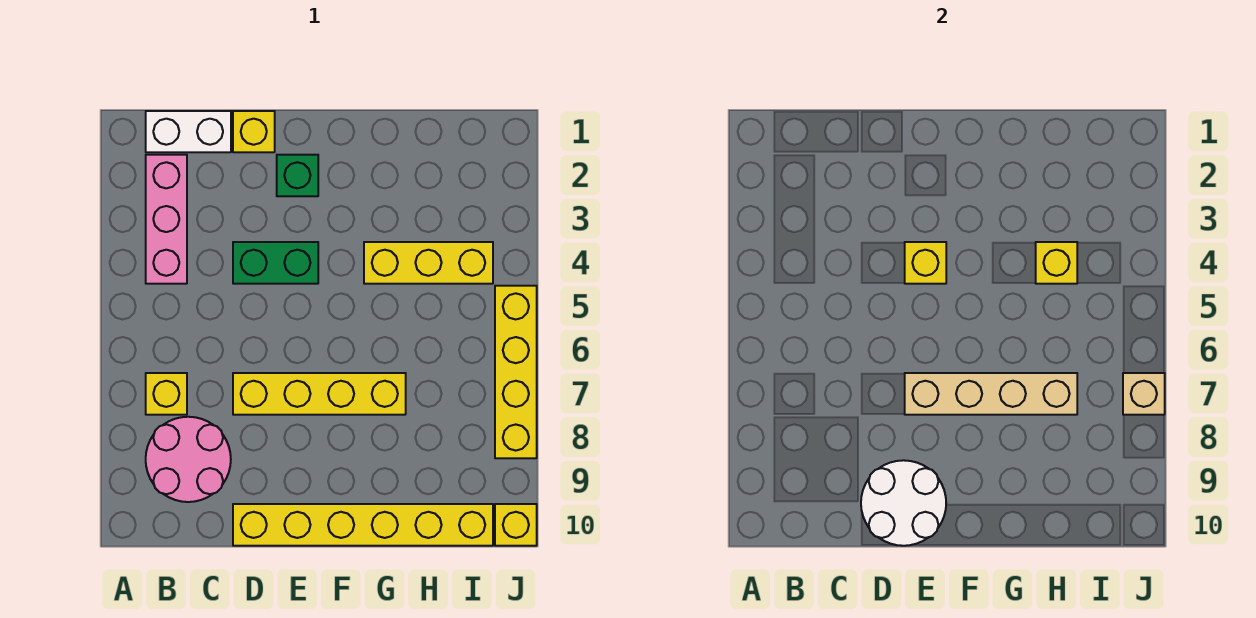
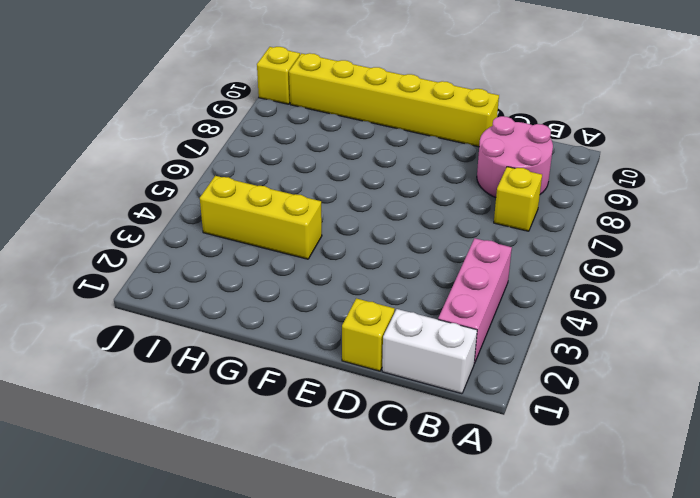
none -> green 1x2 brick [233,242,318,284]
none -> yellow 1x4 brick [233,373,406,415]
none -> green 1x1 brick [277,155,318,196]

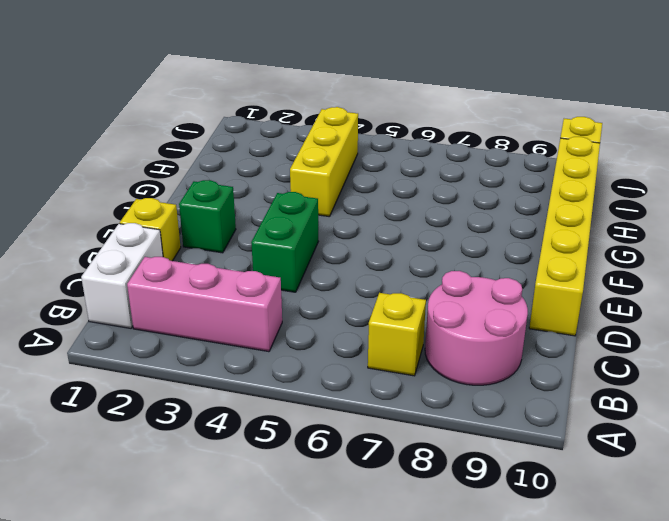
none -> yellow 1x4 brick [233,373,406,415]
none -> yellow 1x4 brick [495,286,537,458]
none -> white 2x2 round brick [861,460,946,546]

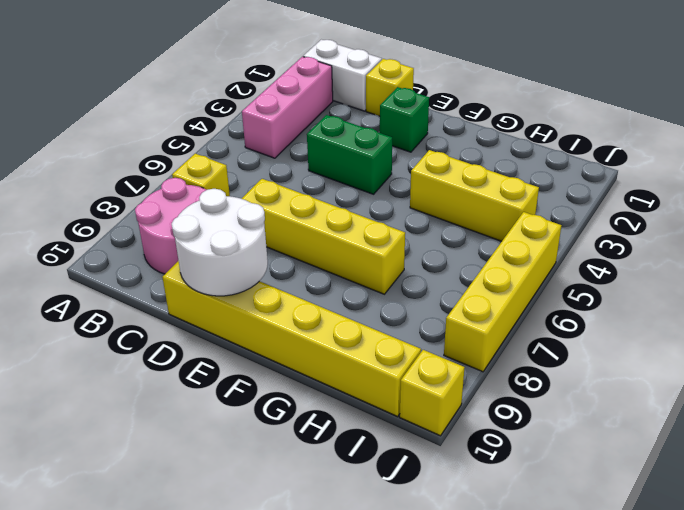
none -> yellow 1x1 brick [905,242,946,284]
none -> tan 1x4 brick [905,373,1077,415]
none -> yellow 1x1 brick [1036,242,1077,284]

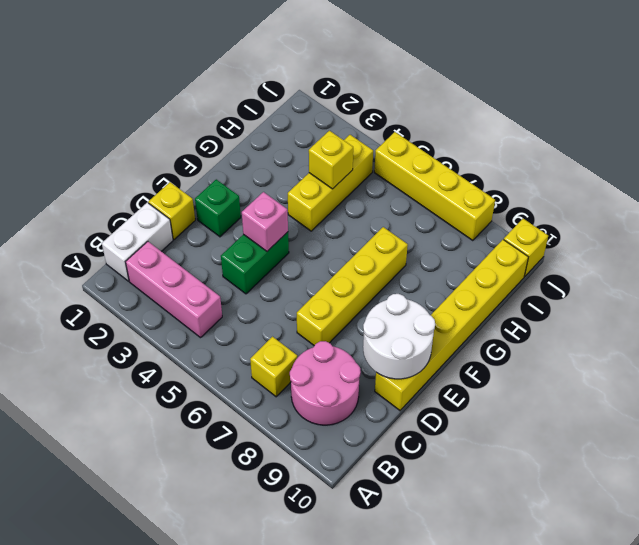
pink 1x1 brick [242,192,288,251] -> yellow 1x1 brick [905,242,946,284]
none -> tan 1x4 brick [905,373,1077,415]
none -> tan 1x1 brick [1123,373,1165,415]

